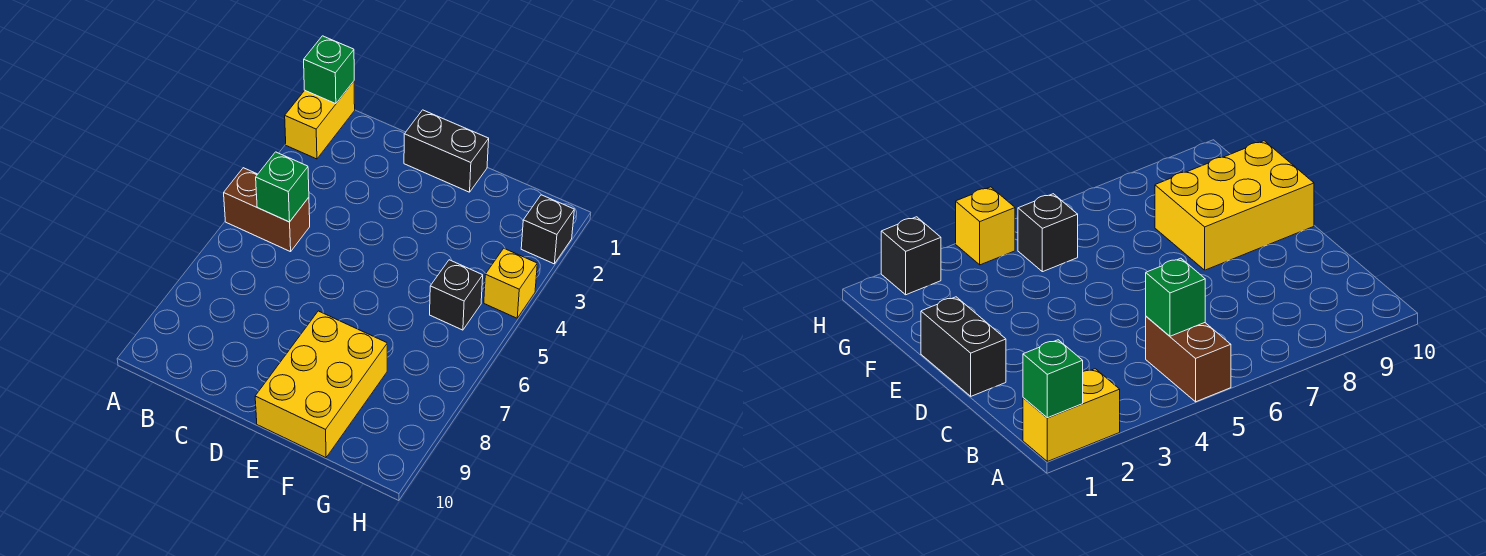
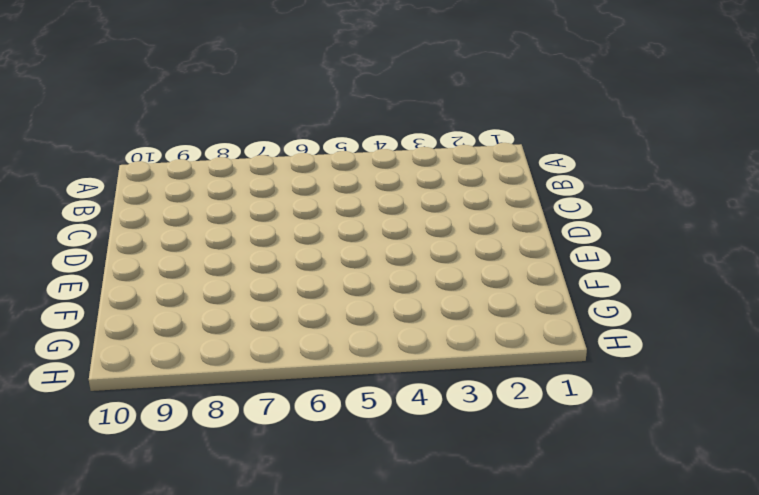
none -> yellow 1x2 brick [285,81,355,159]
none -> brown 1x2 brick [224,168,310,252]

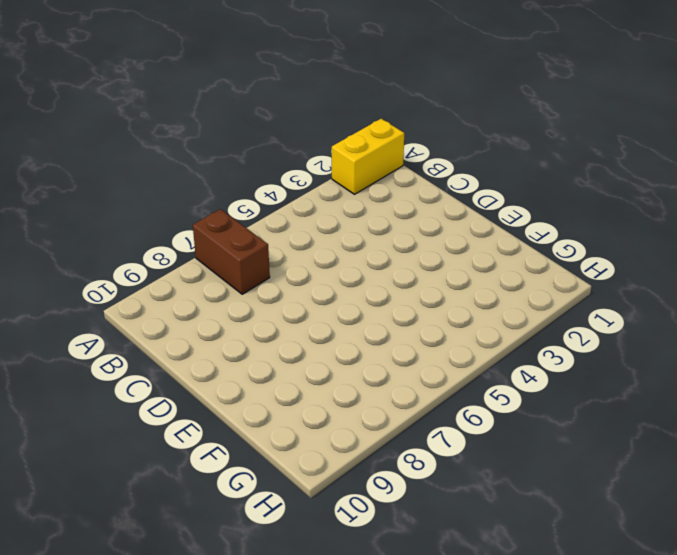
brown 1x2 brick [193,209,270,294] -> brown 1x2 brick moved to [224,168,310,252]
none -> black 1x2 brick [404,110,489,192]
none -> yellow 2x3 brick [255,311,387,458]

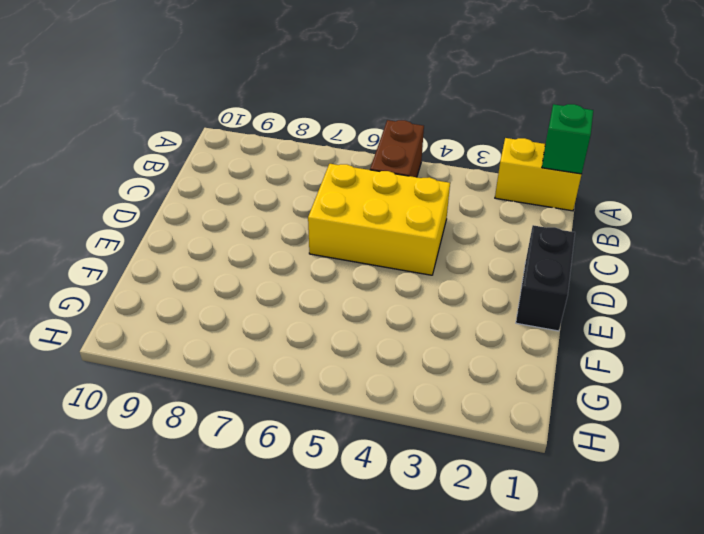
yellow 2x3 brick [308,164,450,275] -> yellow 2x3 brick moved to [255,311,387,458]
none -> black 1x1 brick [430,260,483,330]
none -> black 1x1 brick [521,195,574,264]

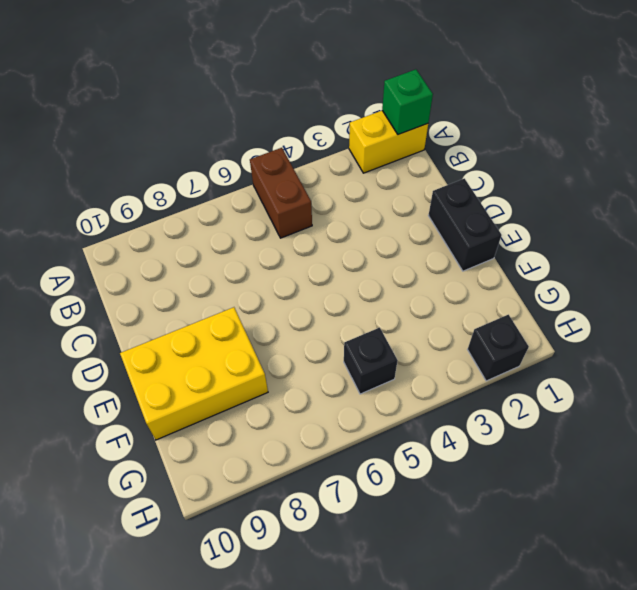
none -> yellow 1x1 brick [484,248,537,318]
none -> green 1x1 brick [256,152,309,222]

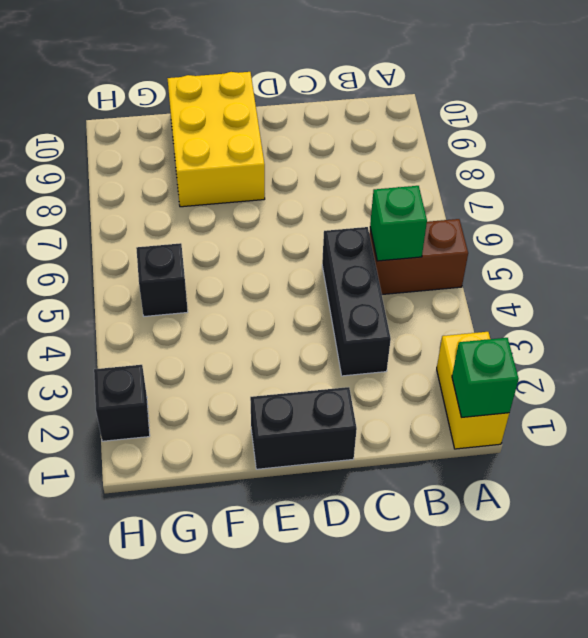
black 1x3 brick [322,227,391,376] -> none
none -> yellow 1x1 brick [484,248,537,318]

